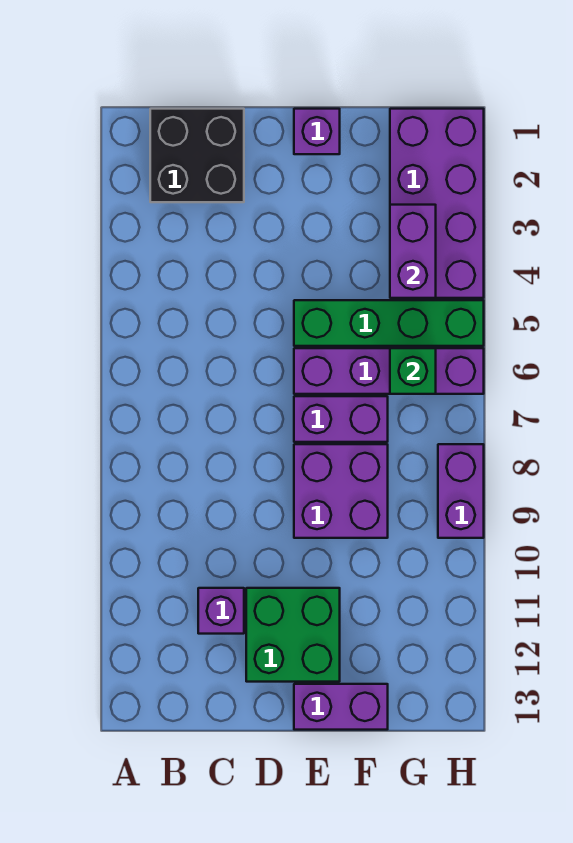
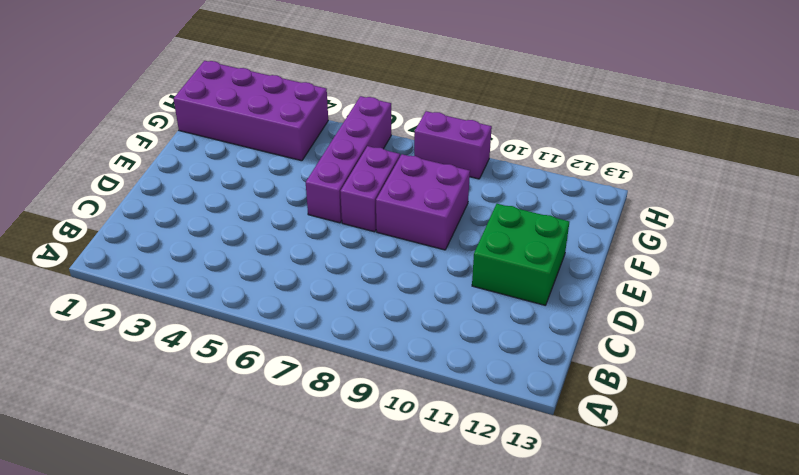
none -> black 2x2 brick [150,109,244,202]
none -> purple 1x1 brick [198,588,244,634]
none -> purple 1x1 brick [294,109,340,154]

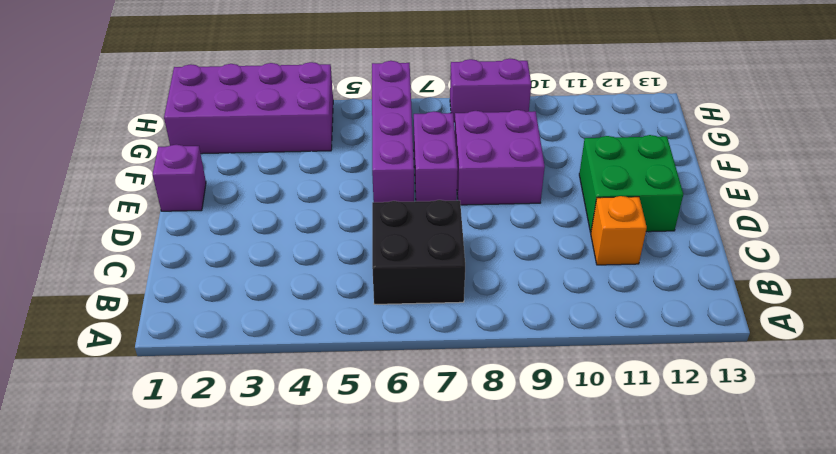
black 2x2 brick [372,200,465,304] -> black 2x2 brick moved to [150,109,244,202]
orange 1x1 brick [591,196,647,265] -> purple 1x1 brick [198,588,244,634]
none -> green 1x4 brick [294,300,484,346]
none -> purple 1x2 brick [294,684,388,730]
none -> purple 1x2 brick [390,205,436,298]

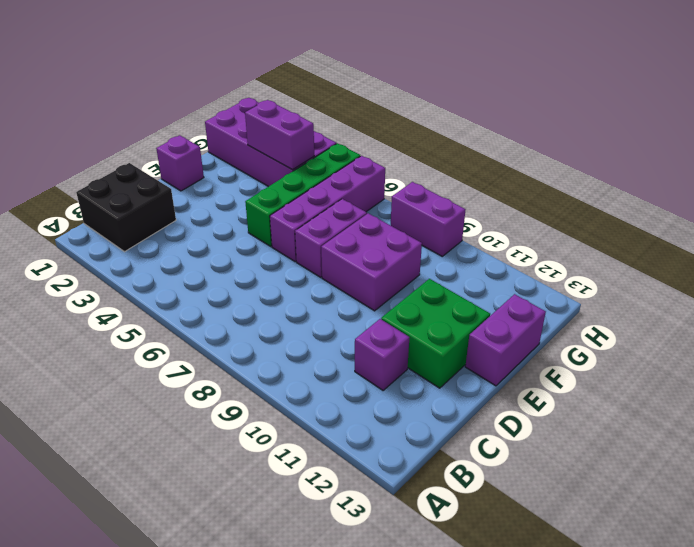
none -> green 1x1 brick [390,348,436,394]

